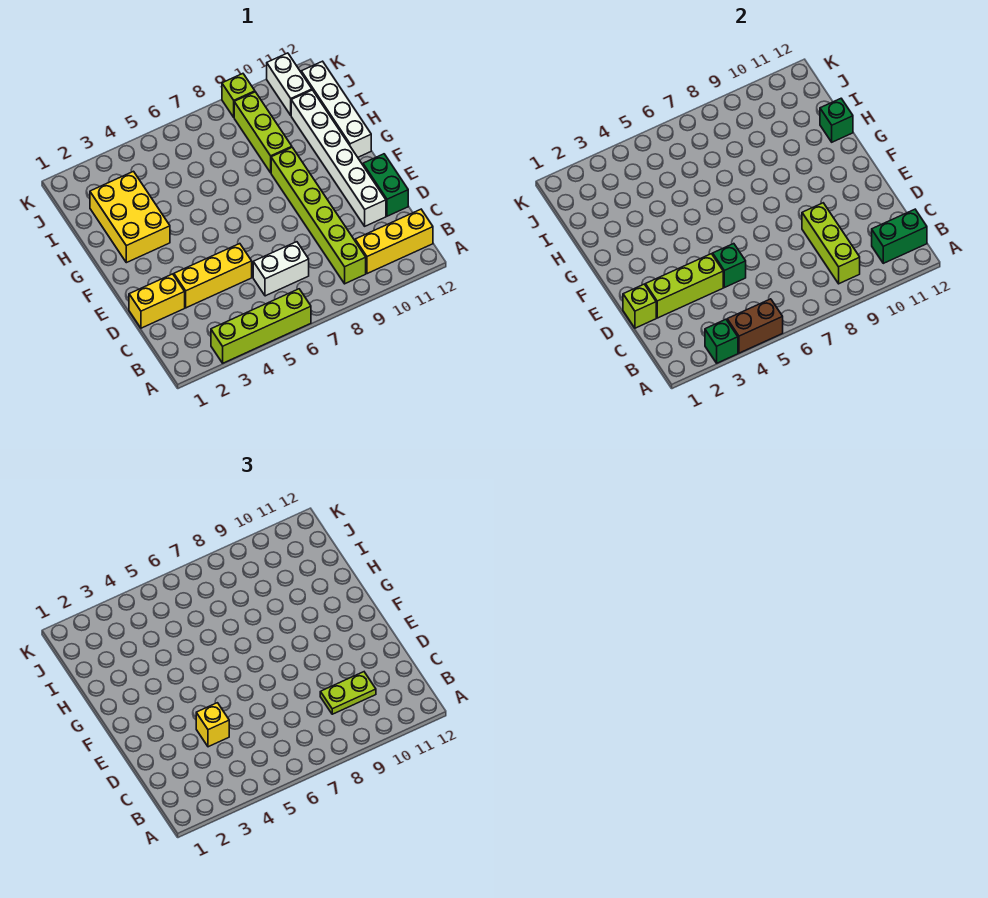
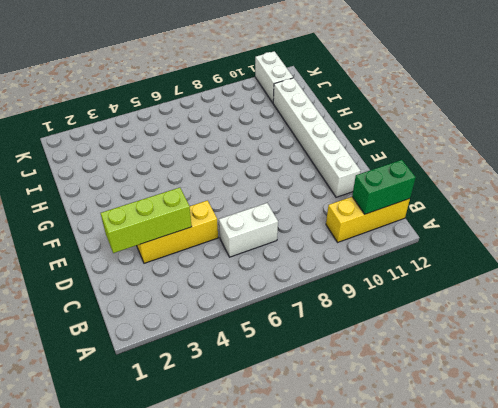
none -> lime 1x4 brick [211,289,311,363]
none -> lime 1x6 brick [271,147,366,284]
none -> yellow 1x2 brick [129,274,185,328]

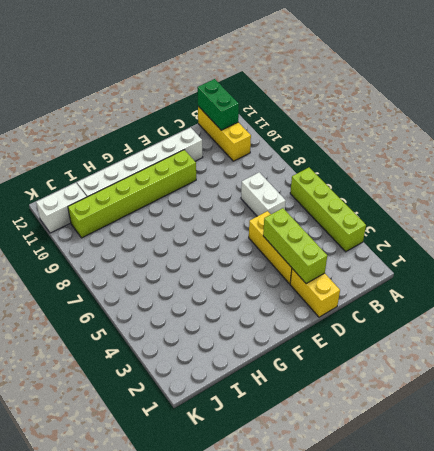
lime 1x6 brick [68,150,196,238] -> lime 1x6 brick moved to [271,147,366,284]
none -> green 1x2 brick [363,154,408,216]
none -> yellow 2x3 brick [90,171,170,263]
none -> white 1x4 brick [301,61,371,157]

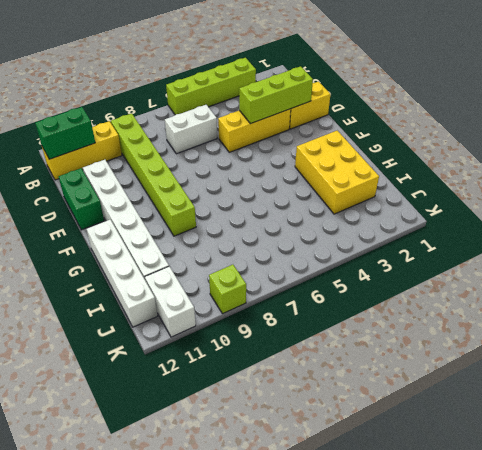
none -> lime 1x3 brick [234,92,292,173]
none -> green 1x1 brick [705,319,738,363]
none -> brown 1x2 brick [727,299,783,353]

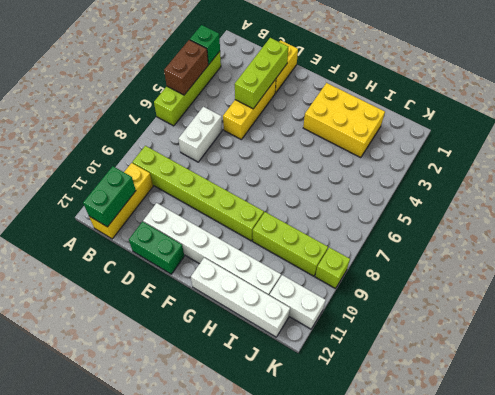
none -> lime 1x3 brick [802,203,860,284]
none -> lime 1x1 brick [623,284,656,328]
none -> green 1x1 brick [713,244,746,288]

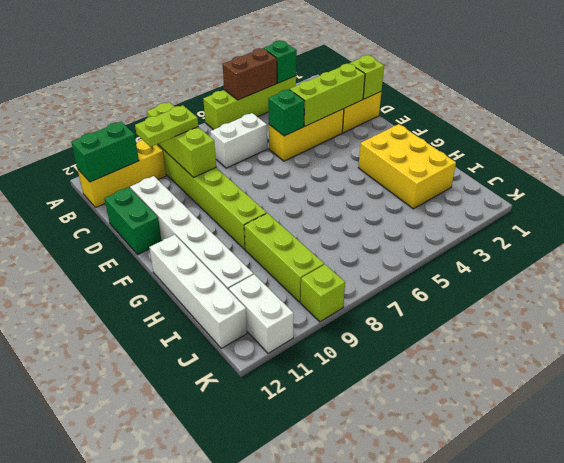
none -> green 1x1 brick [820,99,853,142]
none -> yellow 1x1 brick [196,703,229,747]

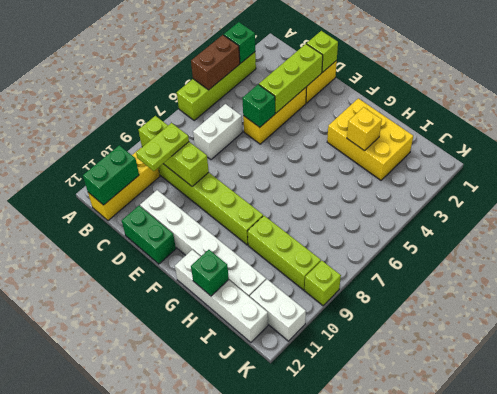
yellow 1x1 brick [347,107,382,151] -> yellow 1x1 brick moved to [196,703,229,747]

